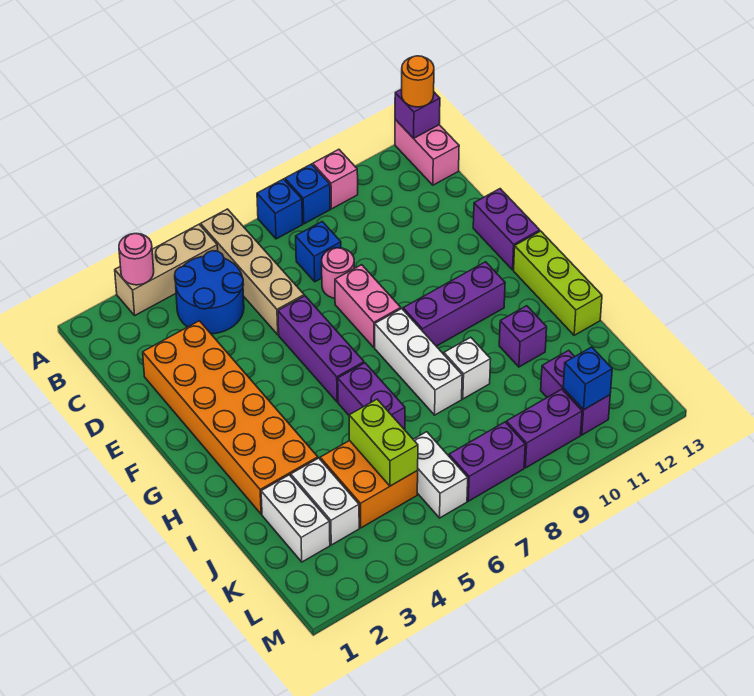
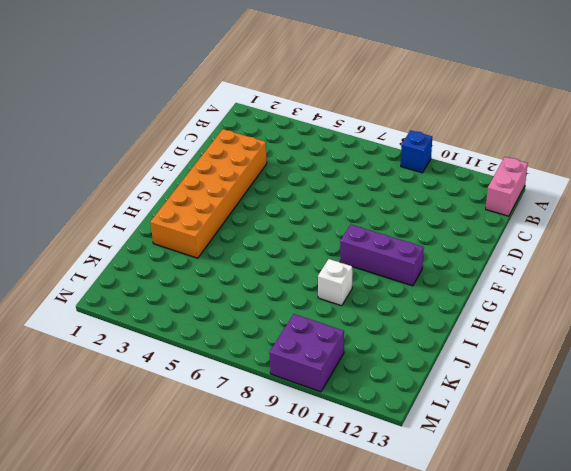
purple 2x2 brick [269,314,344,392] -> purple 1x2 brick [506,389,582,468]
none -> tan 1x3 brick [115,224,218,315]
none -> tan 1x4 brick [201,209,304,335]
none -> blue 1x1 brick [257,179,303,239]
none -> pink 1x1 brick [313,149,358,209]

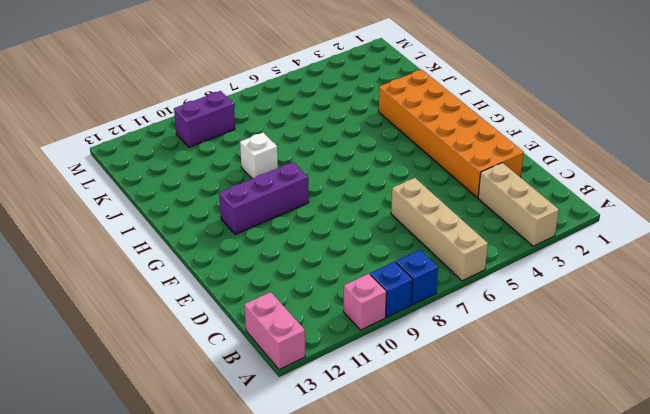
tan 1x3 brick [478,163,559,246] -> tan 1x3 brick turned to [115,224,218,315]
none -> blue 2x2 round brick [175,251,244,334]
none -> blue 1x1 brick [296,222,341,282]
none -> pink 1x1 round brick [322,248,354,298]
none -> purple 1x3 brick [278,296,364,402]

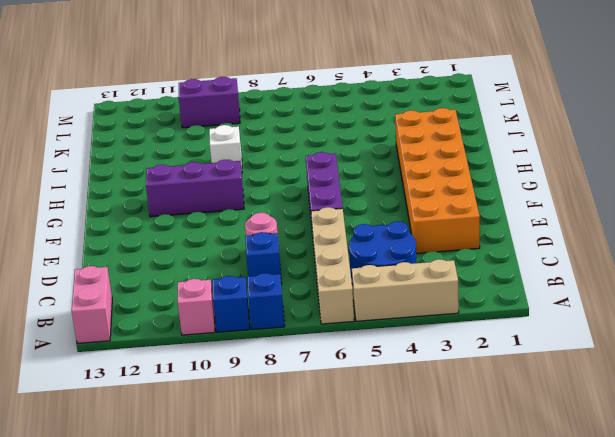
none -> pink 1x2 brick [335,265,401,347]
none -> purple 1x2 brick [473,189,540,270]
none -> white 1x3 brick [375,309,462,415]
none -> lime 1x3 brick [514,231,602,335]

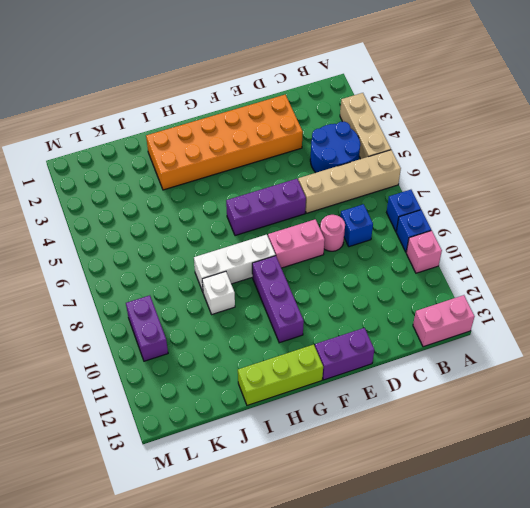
none -> purple 1x2 brick [338,363,405,430]
none -> purple 1x1 brick [499,306,547,367]
none -> white 1x2 brick [261,475,330,562]
none -> white 1x2 brick [291,458,359,545]

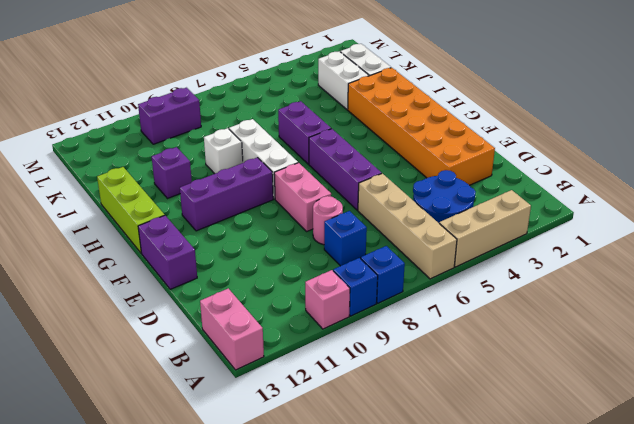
none -> orange 2x2 brick [320,441,418,528]
none -> white 1x2 brick [413,432,468,518]
none -> purple 1x2 brick [541,350,610,435]
none -> purple 1x2 brick [449,422,525,501]

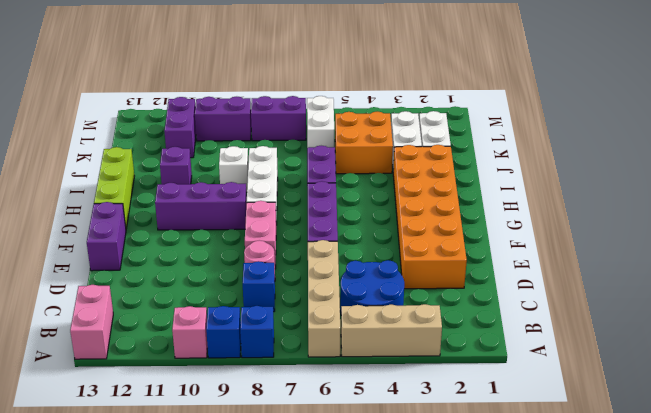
none -> pink 1x1 round brick [119,234,154,285]
none -> purple 1x1 brick [395,89,440,138]
none -> lime 1x2 brick [349,399,418,486]
none -> blue 1x1 brick [563,347,612,410]

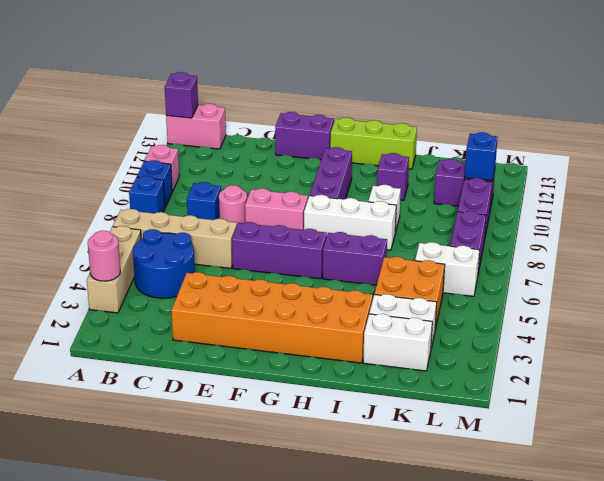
none -> lime 1x2 brick [349,399,418,486]
none -> orange 1x1 round brick [402,56,434,107]

